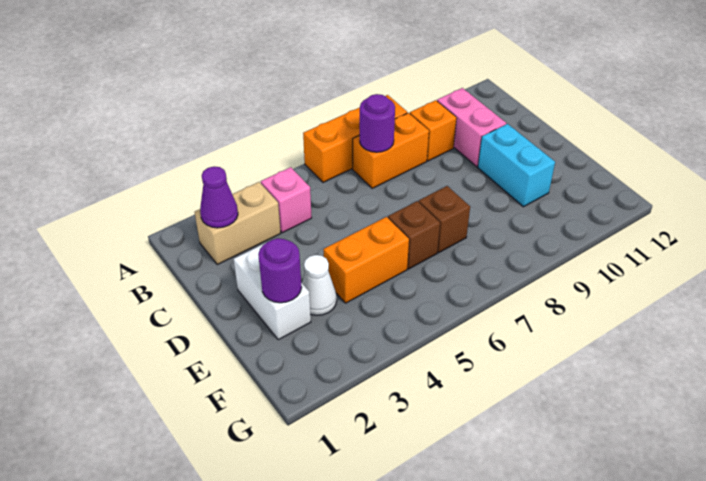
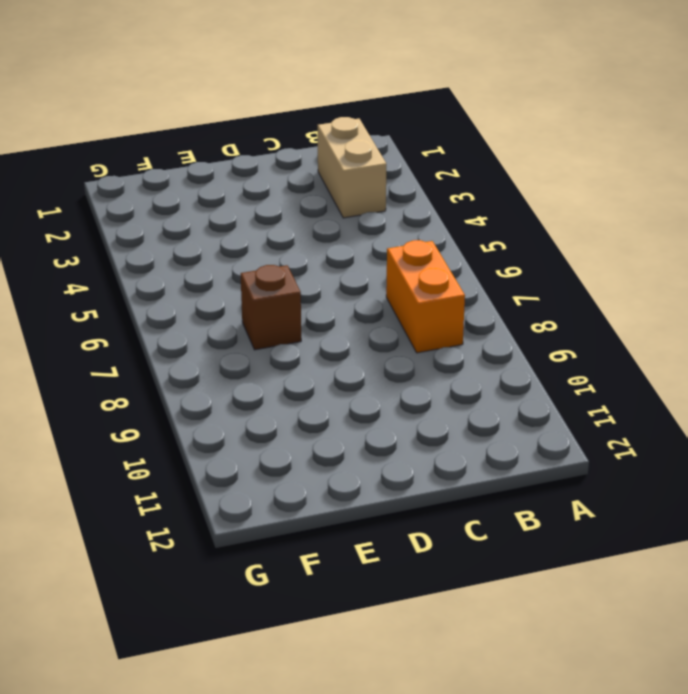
none -> orange 1x3 brick [303,95,407,182]
none -> pink 1x1 brick [261,167,312,233]
none -> orange 1x1 brick [410,100,457,161]

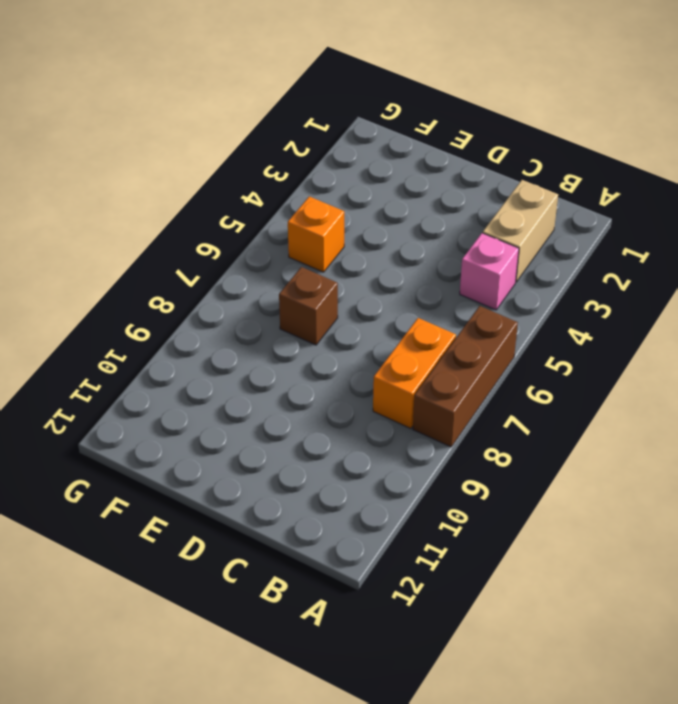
brown 1x3 brick [413,306,518,447] -> orange 1x3 brick [303,95,407,182]
orange 1x1 brick [288,197,344,272] -> orange 1x1 brick moved to [410,100,457,161]
none -> pink 1x2 brick [437,88,506,166]
none -> white 1x2 brick [234,243,311,340]
none -> cyan 1x2 brick [478,124,555,207]

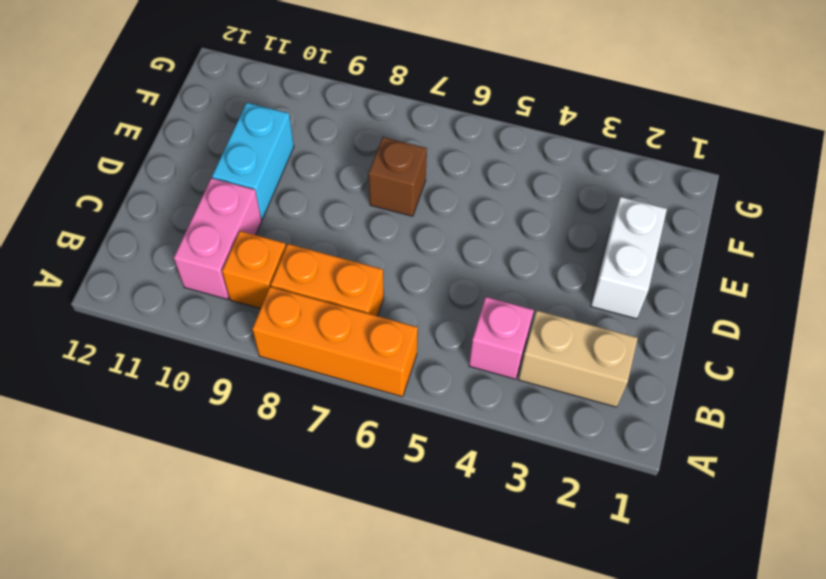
none -> white 1x1 cone [302,255,337,315]
none -> orange 1x2 brick [323,217,409,303]
none -> brown 1x1 brick [388,201,440,269]

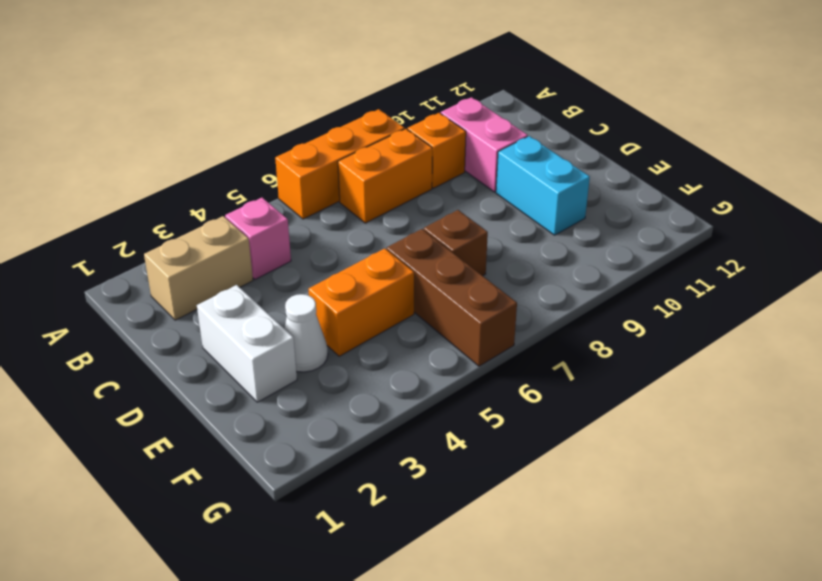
brown 1x3 brick [387,229,517,366] -> brown 1x1 brick [388,201,440,269]
none -> purple 1x1 cone [200,166,238,228]
none -> purple 1x1 round brick [360,94,395,152]
none -> purple 1x1 round brick [258,238,302,303]

